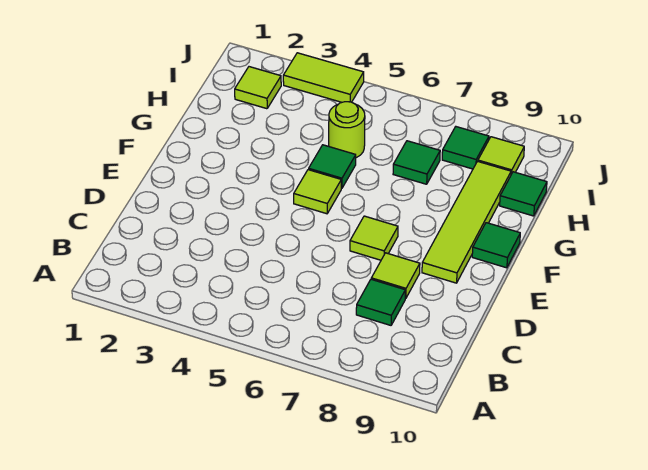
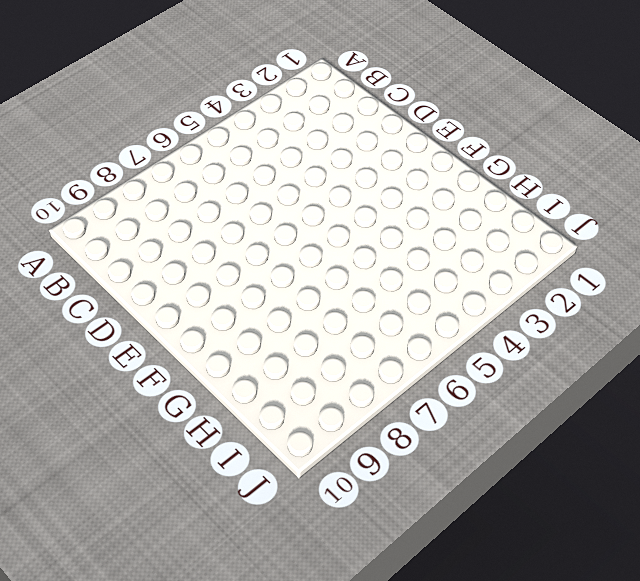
none -> green 1x1 tile [356,279,405,325]
none -> lime 1x1 tile [371,253,420,299]
none -> lime 1x1 tile [350,216,398,260]

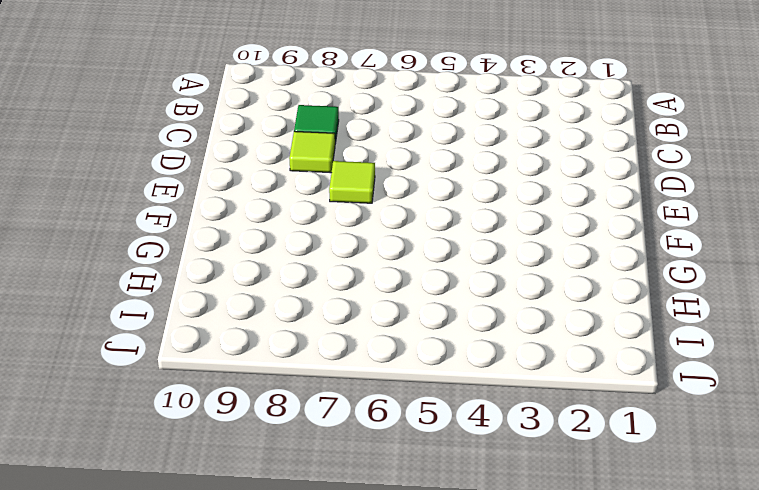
none -> lime 1x4 tile [422,161,511,283]
none -> lime 1x1 tile [294,170,341,214]
none -> green 1x1 tile [472,223,520,268]

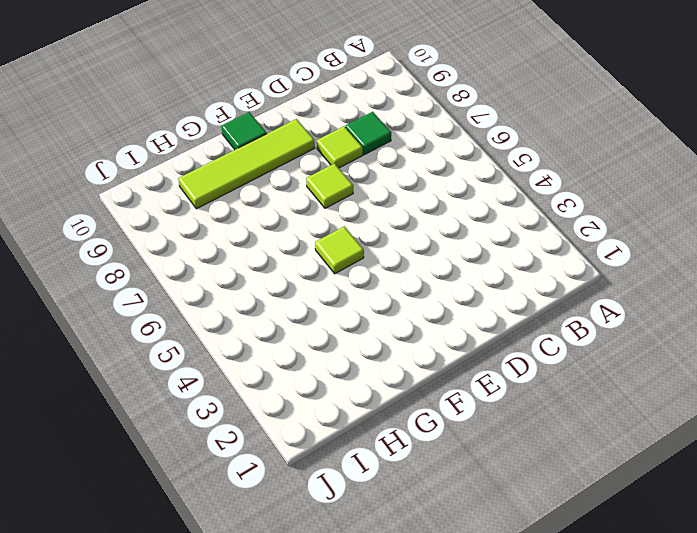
none -> green 1x1 tile [309,145,356,188]
none -> lime 1x1 round brick [329,102,365,158]
none -> green 1x1 tile [393,141,440,184]

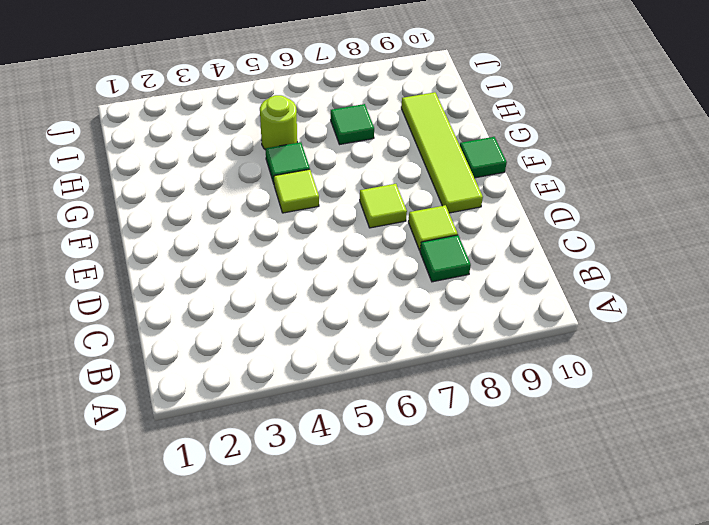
none -> green 1x1 tile [500,172,547,216]
none -> lime 1x1 tile [235,67,281,109]
none -> green 1x1 tile [442,127,489,169]

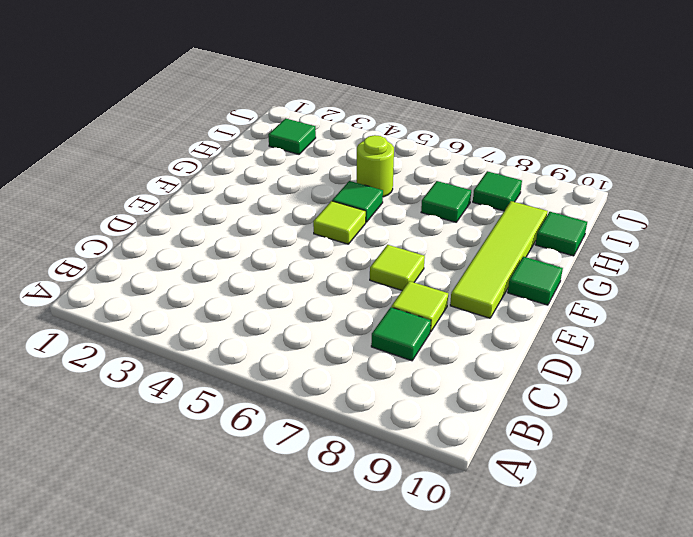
green 1x1 tile [268,118,316,154] -> lime 1x1 tile [235,67,281,109]
none -> lime 1x1 tile [478,137,524,174]
none -> lime 1x2 tile [283,53,364,102]

